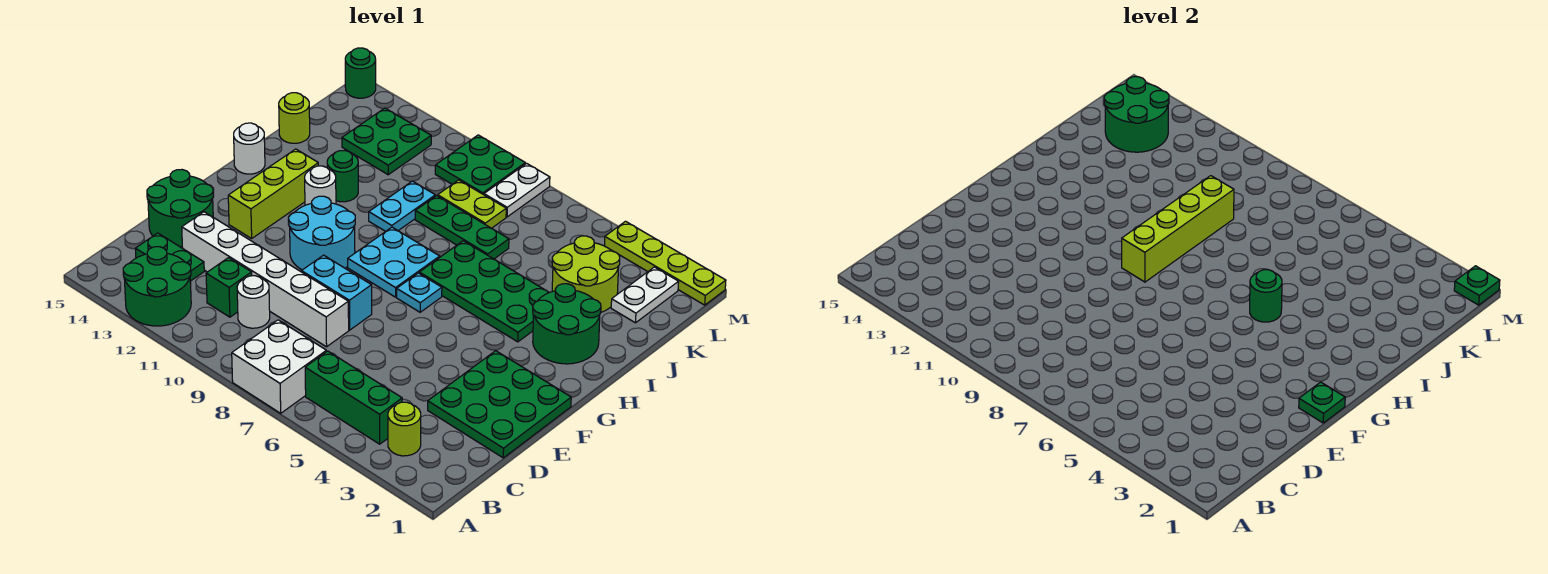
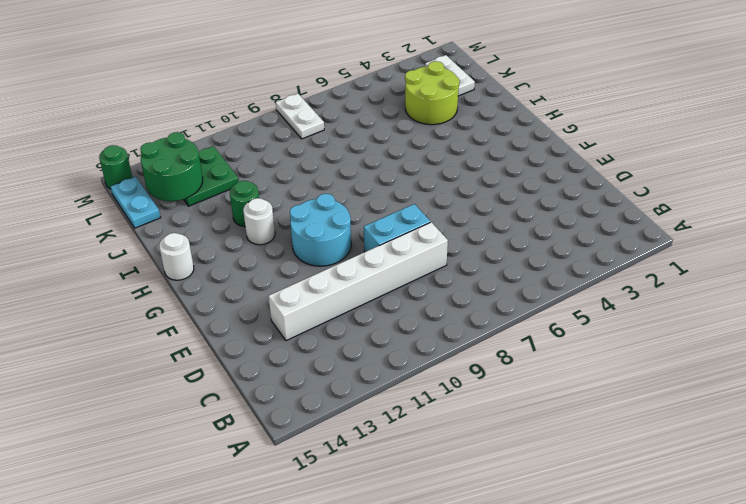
cyan 1x2 plate [111,177,161,228] -> cyan 1x2 plate moved to [369,181,435,231]
none -> white 2x2 brick [232,320,326,413]
none -> green 2x2 round brick [123,247,191,326]
none -> lime 1x1 round brick [388,402,421,456]
none -> green 1x3 brick [305,351,402,444]

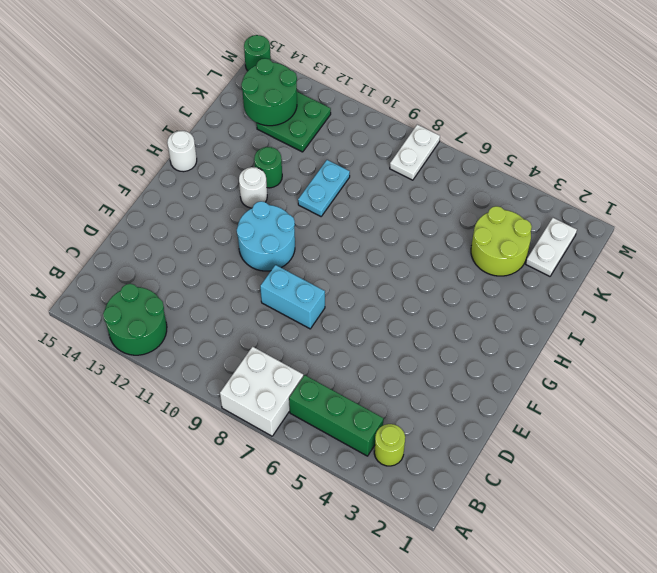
none -> white 1x1 round brick [237,276,270,328]
none -> green 1x1 brick [206,258,252,317]
none -> green 1x2 plate [135,233,204,281]
none -> green 3x3 plate [428,351,571,458]

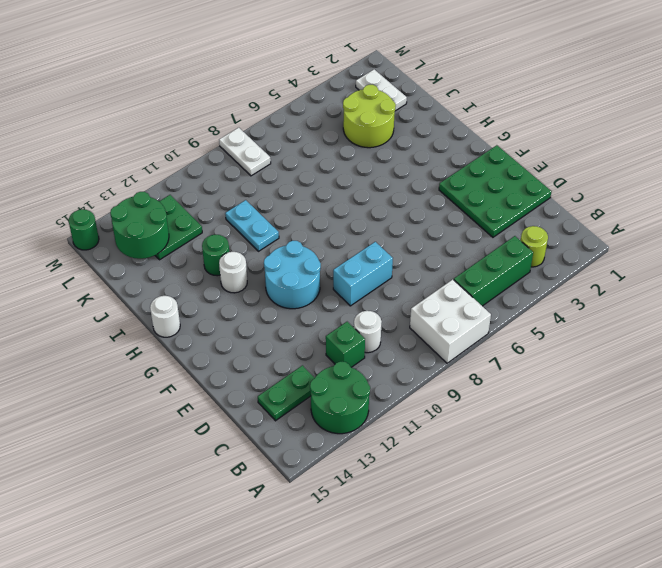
none -> white 1x6 brick [182,212,349,347]
none -> green 2x2 round brick [147,170,213,247]
none -> lime 1x3 brick [228,149,318,238]
none -> cyan 1x1 plate [397,273,442,312]

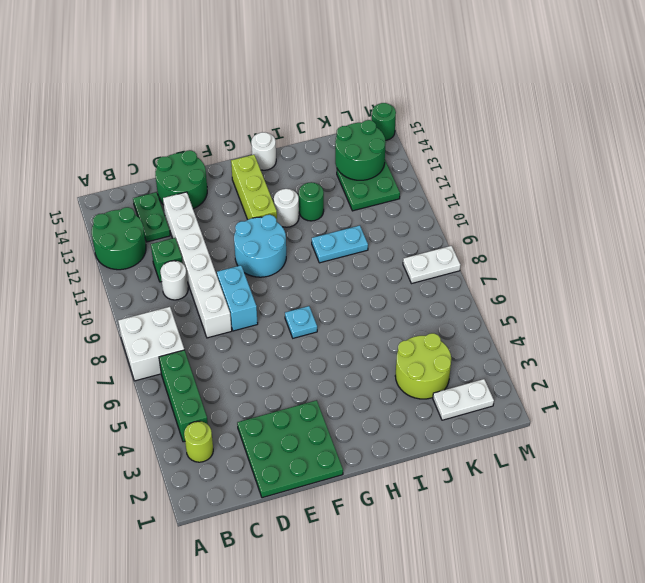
lime 1x3 brick [231,155,277,222] -> lime 1x3 brick turned to [228,149,318,238]
none -> cyan 2x2 plate [348,227,440,297]
none -> green 2x2 round brick [533,284,601,364]
none -> green 2x4 plate [419,241,549,342]
none -> green 1x3 plate [415,196,509,259]

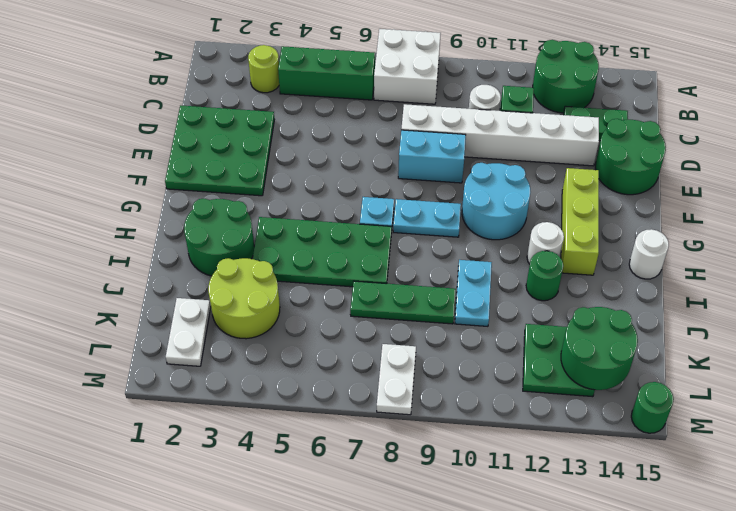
cyan 1x2 plate [393,199,461,237] -> cyan 2x2 plate [348,227,440,297]
none -> lime 1x1 round brick [279,93,310,143]
none -> lime 1x2 plate [438,180,506,228]
none -> green 2x2 plate [435,135,525,195]
none -> lime 1x4 plate [605,221,726,305]

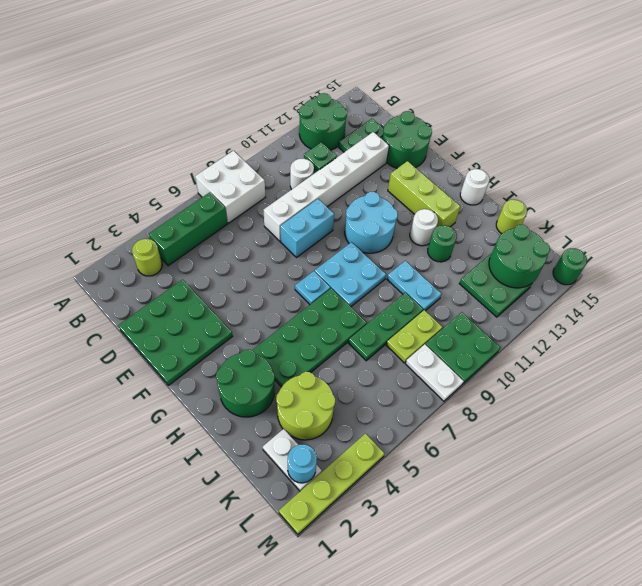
cyan 1x1 round brick [288,445,317,483] -> none
none -> green 1x1 plate [1299,382,1345,423]
none -> lime 1x4 brick [1122,176,1234,282]
none -> green 1x1 round brick [1250,270,1282,322]
none -> green 1x1 plate [1454,266,1500,305]

